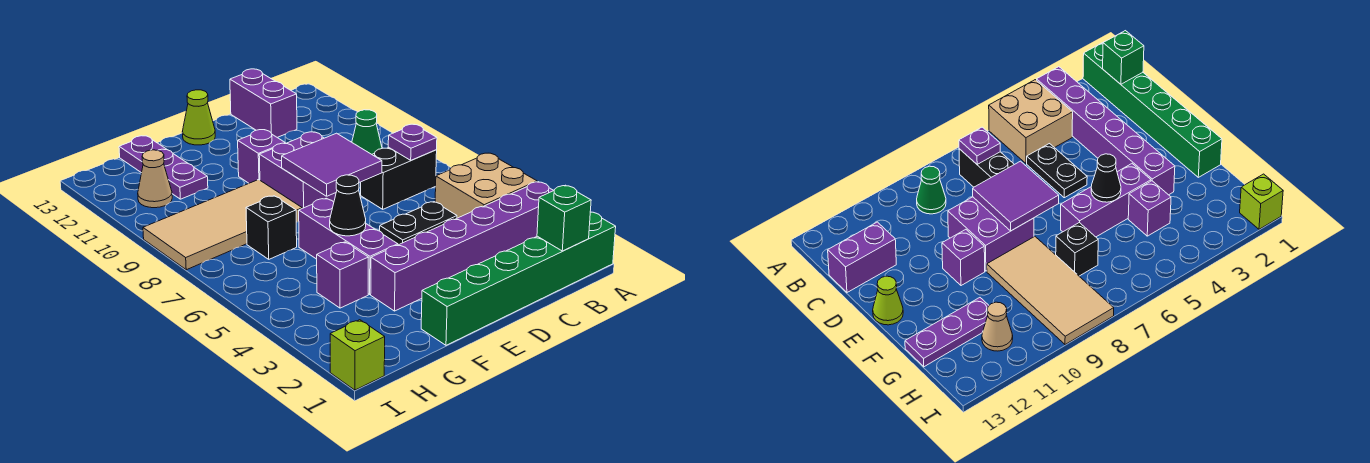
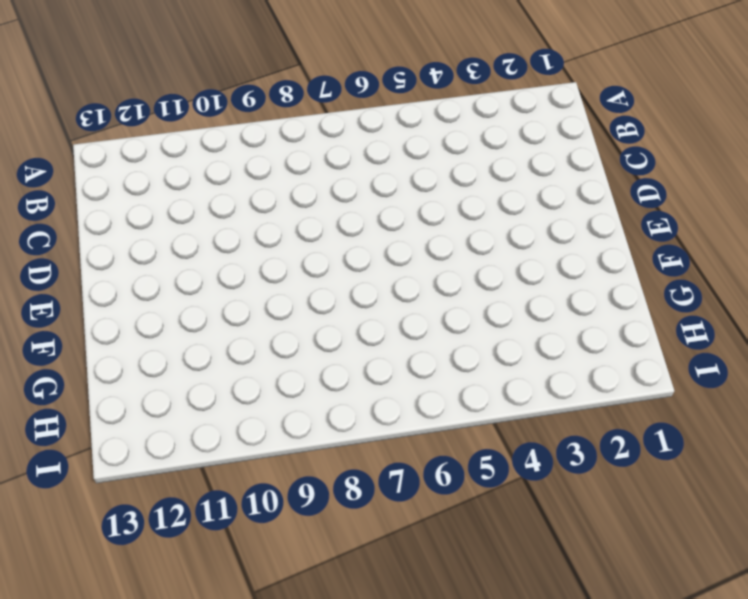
none -> green 1x6 brick [421,212,616,345]
none -> purple 1x6 brick [371,182,553,311]
none -> tan 2x2 brick [435,153,537,218]

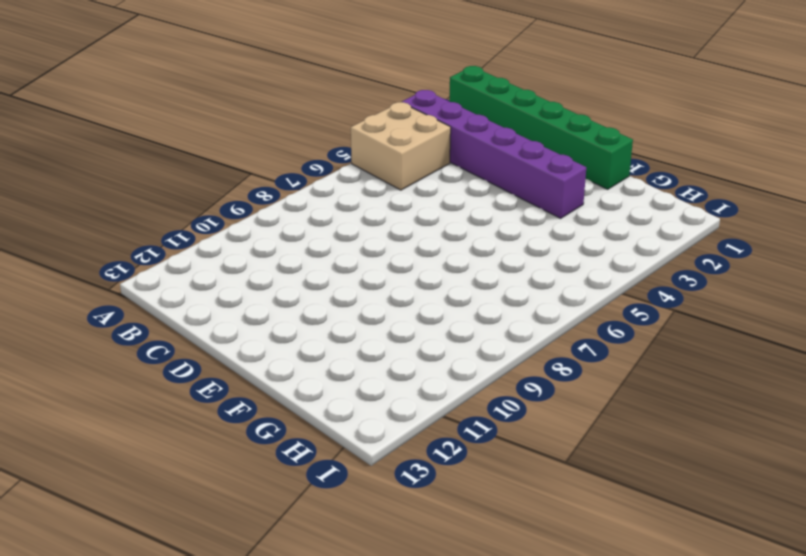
none -> black 1x2 brick [361,147,437,209]
none -> green 1x1 cone [352,110,382,154]
none -> black 1x2 plate [380,202,457,245]

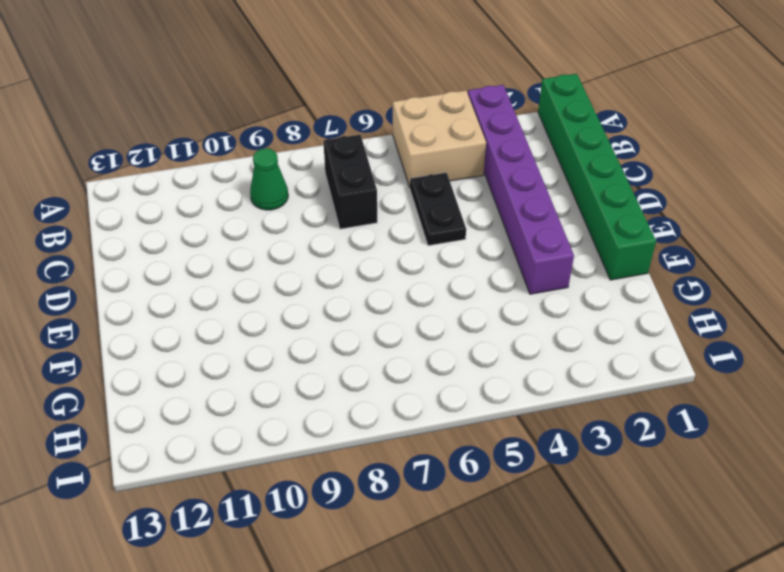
none -> purple 1x2 brick [230,69,297,138]
none -> purple 2x2 brick [259,132,336,208]
none -> purple 1x1 brick [238,130,285,183]

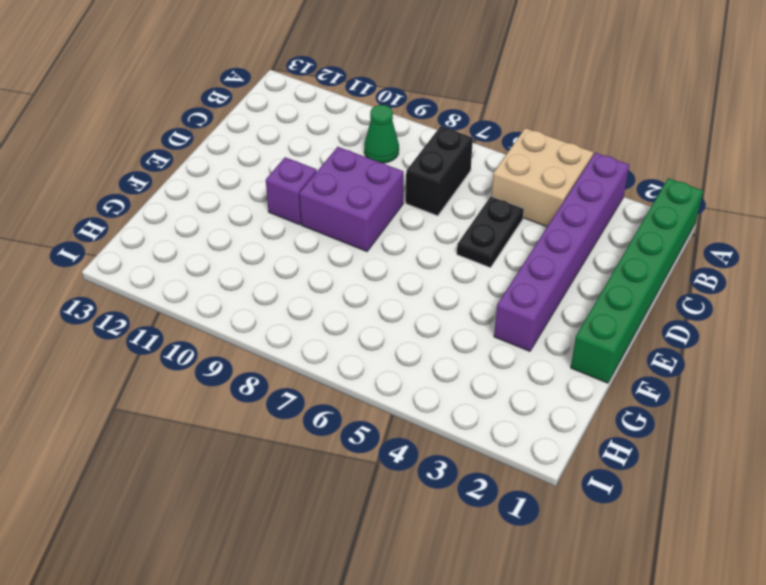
none -> purple 1x2 brick [230,69,297,138]
none -> lime 1x1 cone [182,90,215,145]
none -> purple 1x3 brick [299,198,398,294]

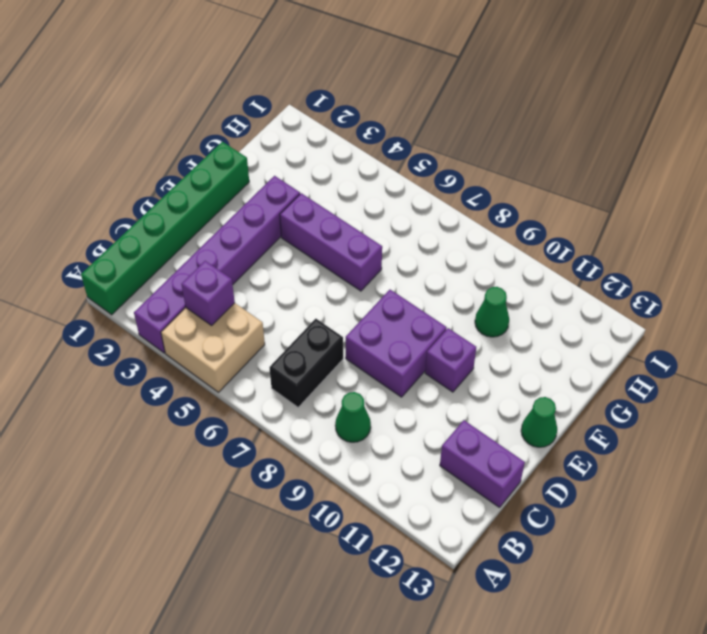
purple 1x1 brick [181,261,235,325] -> purple 1x1 brick moved to [317,242,369,308]
green 1x1 cone [521,397,557,447] -> lime 1x1 cone [182,90,215,145]
green 1x1 cone [475,287,509,337] -> none
none -> black 1x2 plate [380,202,457,245]
none -> tan 2x4 tile [143,180,302,270]
none -> black 1x1 brick [246,196,297,259]

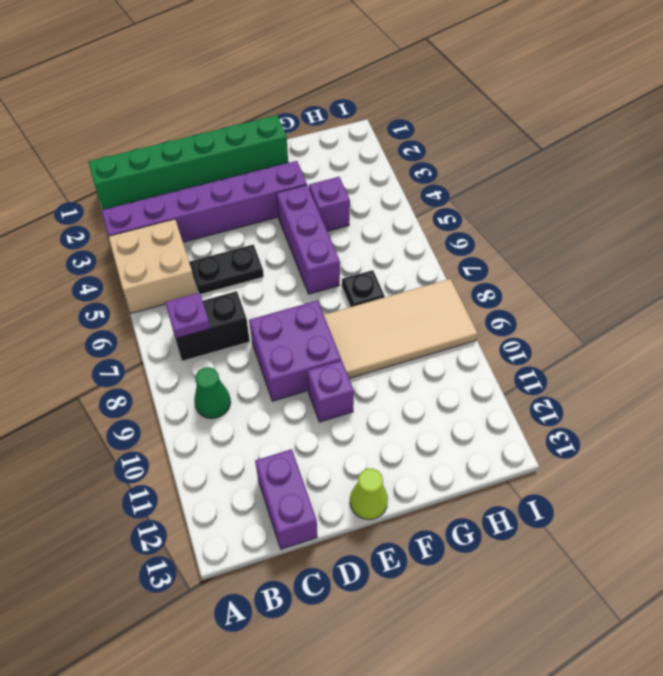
black 1x1 plate [342,270,385,307] -> black 1x1 brick [246,196,297,259]
none -> purple 1x3 plate [119,136,208,199]
none -> tan 1x1 cone [138,150,172,208]
none -> lime 1x1 brick [330,320,385,390]

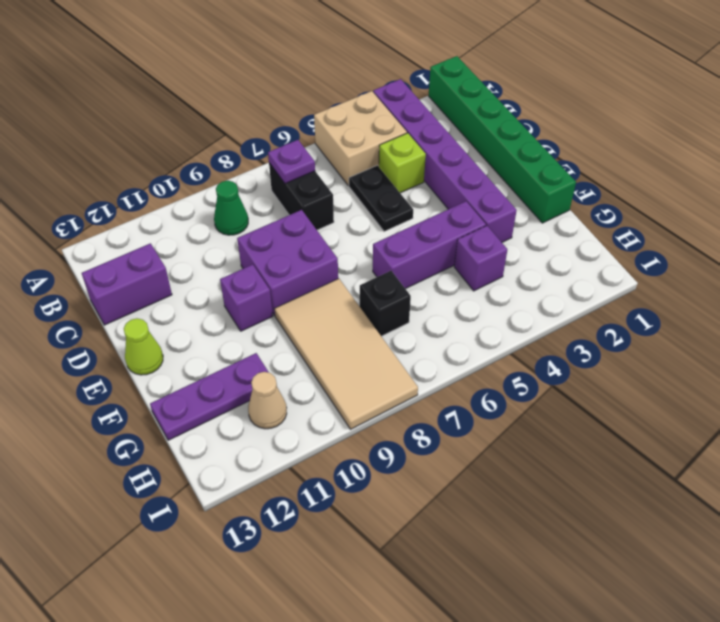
lime 1x1 brick [379,133,426,193] -> lime 1x1 brick moved to [330,320,385,390]
none -> green 1x1 brick [537,185,591,251]
none -> purple 2x2 tile [282,133,382,196]
none -> black 1x1 cone [330,175,366,236]

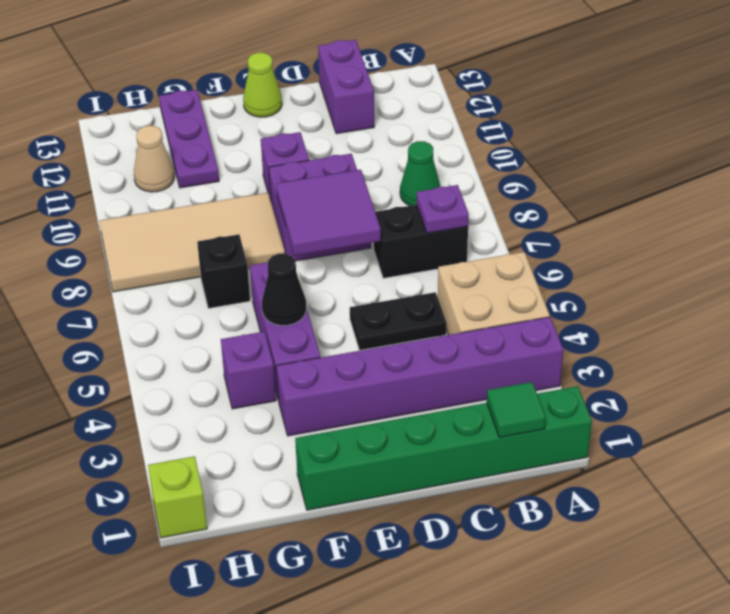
green 1x1 tile [487,382,546,438] -> green 1x1 brick [537,185,591,251]

